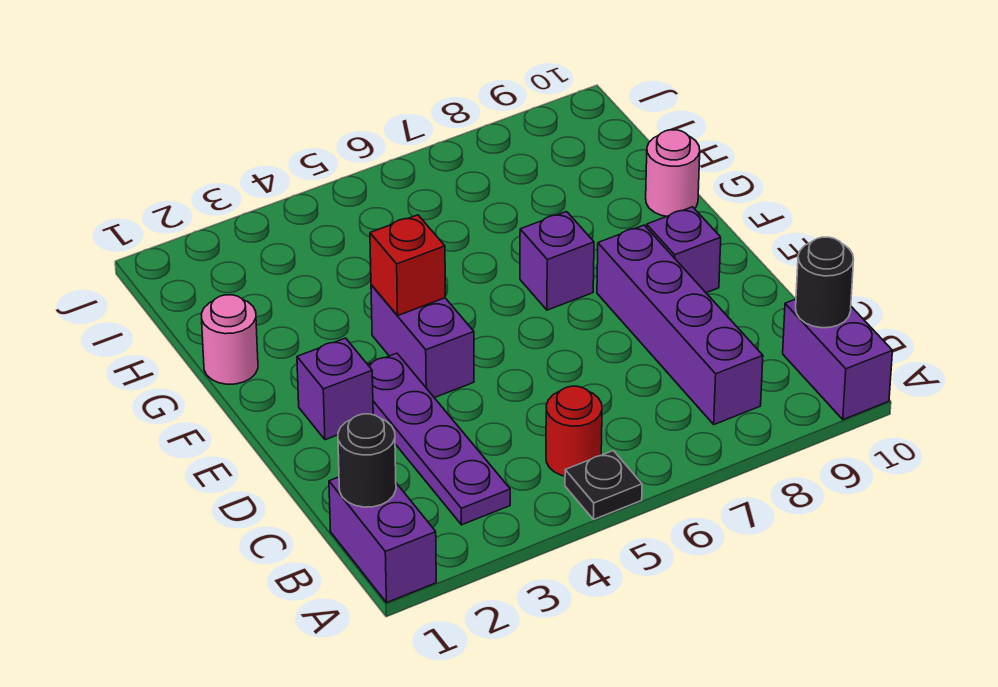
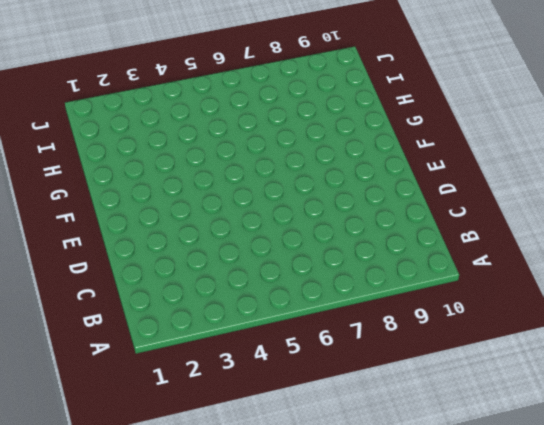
none -> purple 1x2 brick [329,477,436,603]
none -> black 1x1 plate [565,451,642,519]
none -> purple 1x2 brick [783,299,892,420]

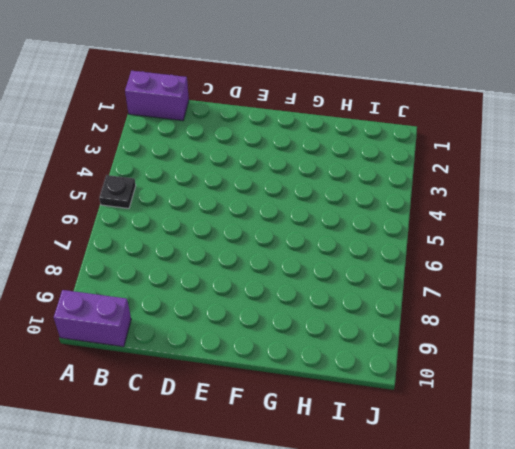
none -> purple 1x4 plate [368,353,510,525]
none -> red 1x1 round brick [546,386,602,476]
none -> purple 1x4 brick [597,225,763,425]

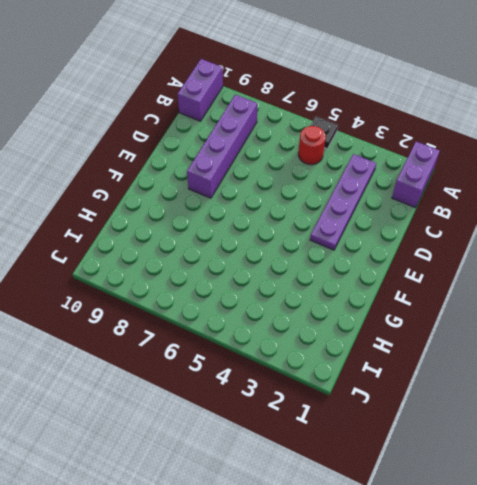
none -> purple 1x1 brick [297,338,373,440]
none -> purple 1x2 brick [371,285,474,398]
none -> purple 1x1 brick [647,207,721,293]

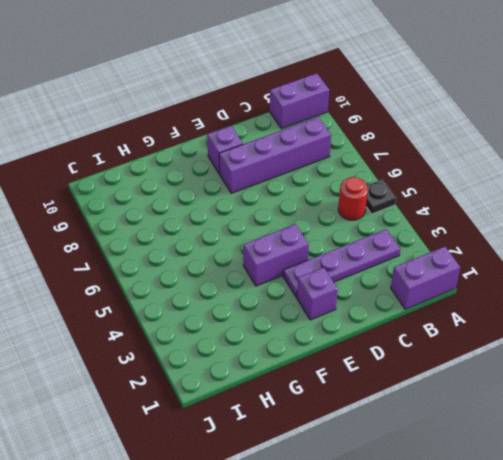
none -> purple 1x1 brick [520,212,594,310]
none -> pink 1x1 round brick [201,295,258,384]
none -> pink 1x1 round brick [646,130,700,216]

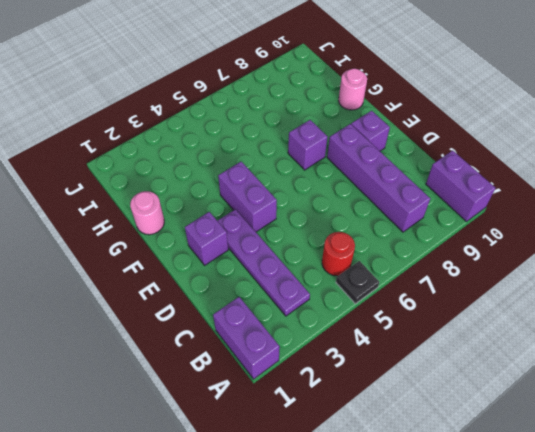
none -> black 1x1 round brick [338,414,396,507]
none -> black 1x1 round brick [796,237,854,328]
none -> red 1x1 brick [370,215,445,316]

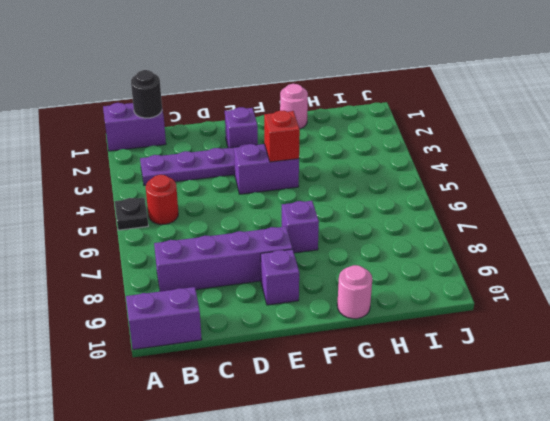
none -> black 1x1 round brick [796,237,854,328]

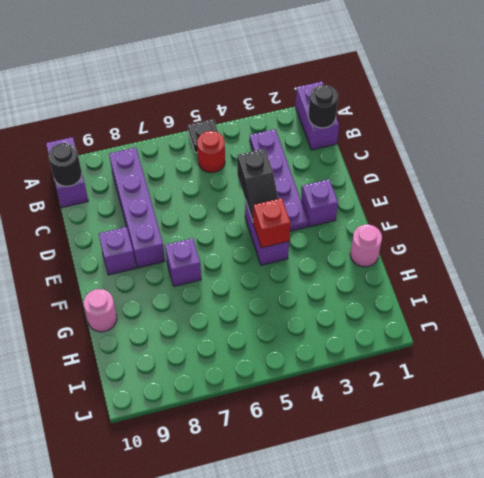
black 1x2 slope [237,149,278,221] -> none

